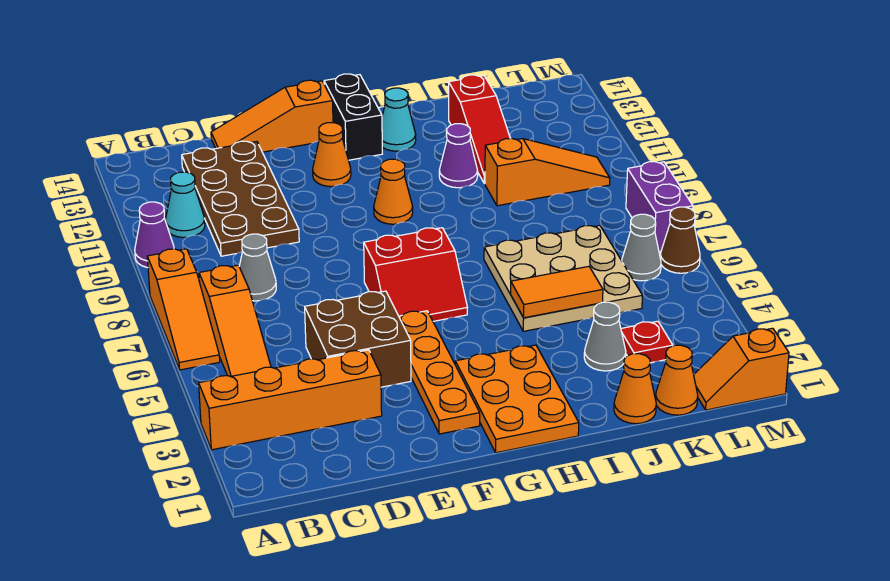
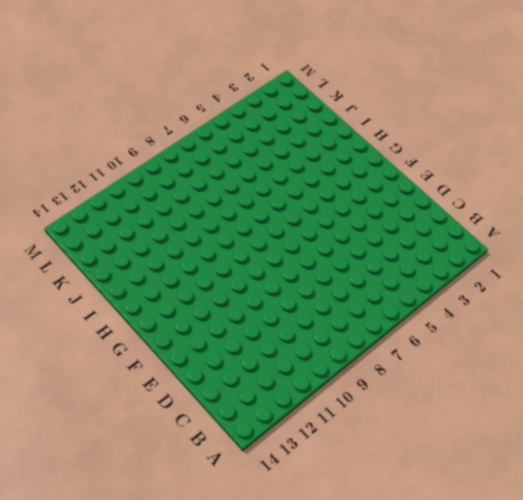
none -> orange 1x4 brick [199,350,382,450]
none -> orange 1x3 slope [147,249,220,370]
none -> purple 1x1 cone [135,202,174,268]

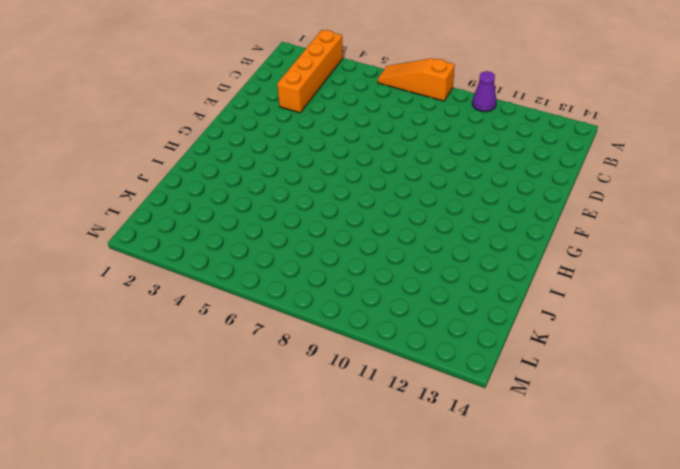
none -> orange 1x3 slope [199,265,271,377]
none -> cyan 1x1 cone [166,172,205,237]
none -> grey 1x1 cone [239,234,276,301]

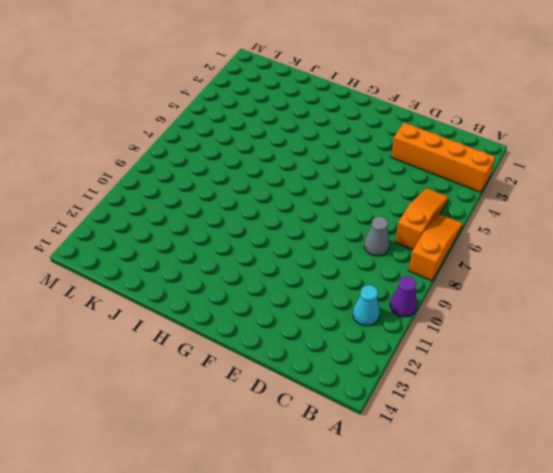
none -> brown 2x4 plate [182,141,299,256]
none -> brown 2x2 brick [305,291,411,387]
none -> orange 1x3 slope [211,80,333,152]

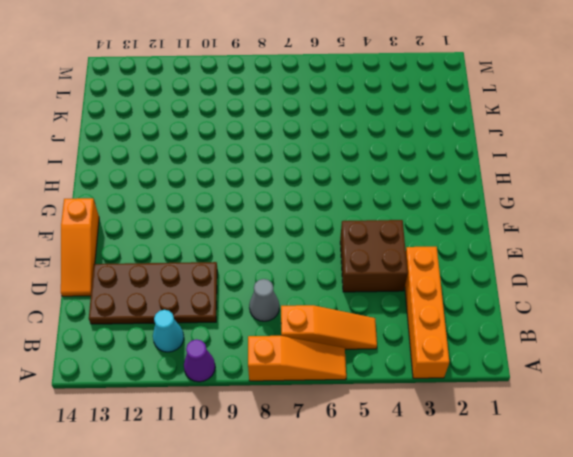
none -> orange 1x4 plate [399,311,480,434]
none -> red 2x2 slope [364,228,467,321]
none -> orange 1x1 cone [313,123,351,187]

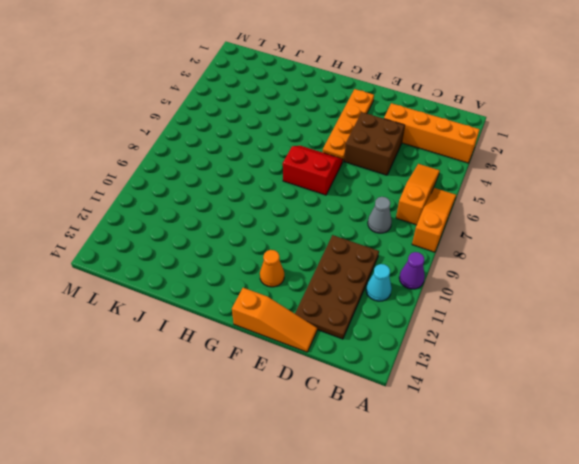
none -> orange 2x3 plate [455,345,579,453]
none -> orange 1x1 cone [374,159,413,224]
none -> black 1x2 brick [324,74,382,160]

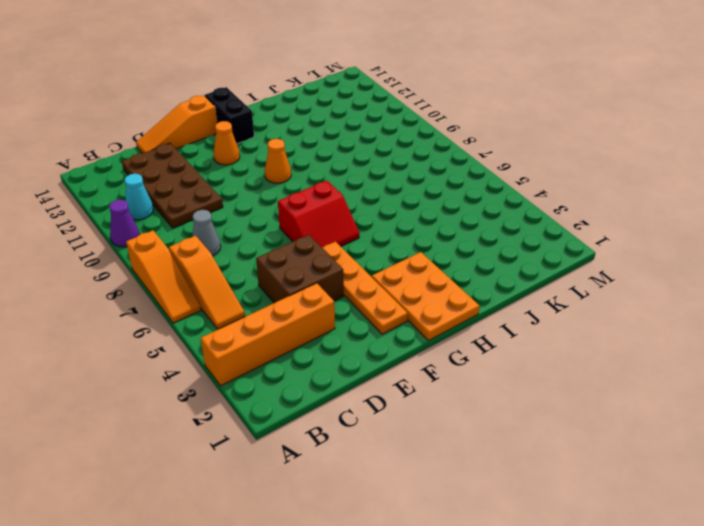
none -> cyan 1x1 cone [382,88,416,151]
none -> tan 3x3 plate [484,226,643,331]
none -> purple 1x1 cone [439,124,478,188]

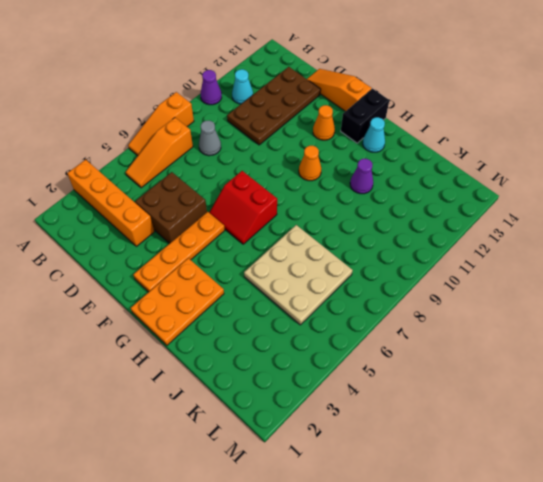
none -> orange 1x1 cone [614,354,656,424]
none -> grey 1x1 cone [584,302,626,371]
none -> orange 1x3 slope [485,138,610,206]

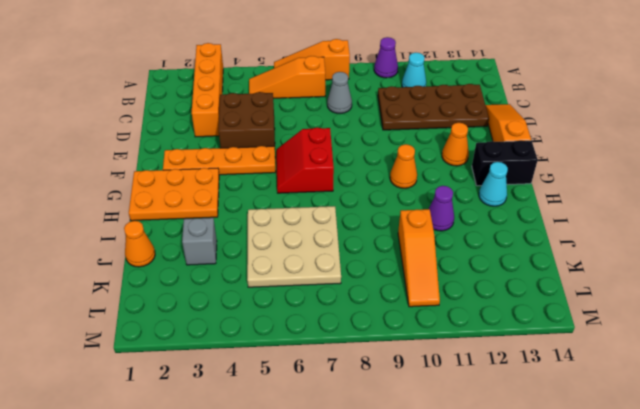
grey 1x1 brick [182,218,217,265] -> grey 1x1 cone [584,302,626,371]
none -> red 1x3 slope [449,75,510,184]
none -> orange 1x1 cone [656,345,698,415]
none -> red 1x1 plate [621,321,673,363]

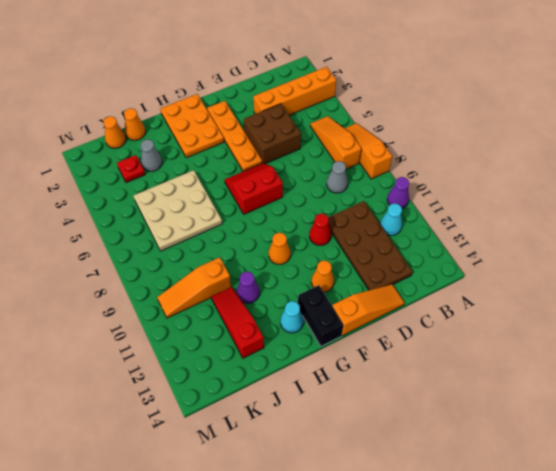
red 1x1 cone [309,214,331,245] -> none
none -> orange 1x2 slope [694,328,789,410]
none -> grey 1x1 cone [622,214,661,281]
none -> brown 1x1 cone [660,207,700,273]

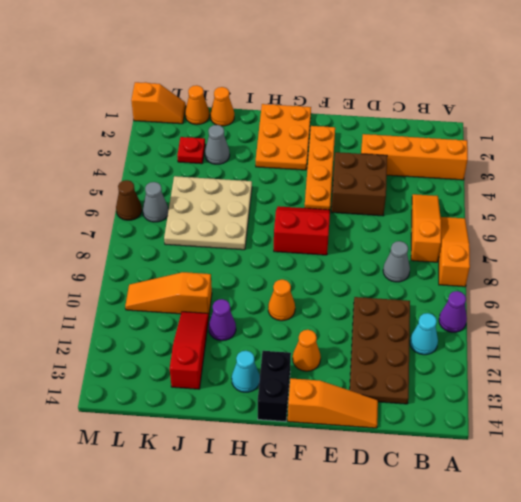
none -> purple 1x2 brick [626,162,693,252]
none -> orange 1x2 tile [511,266,603,318]

